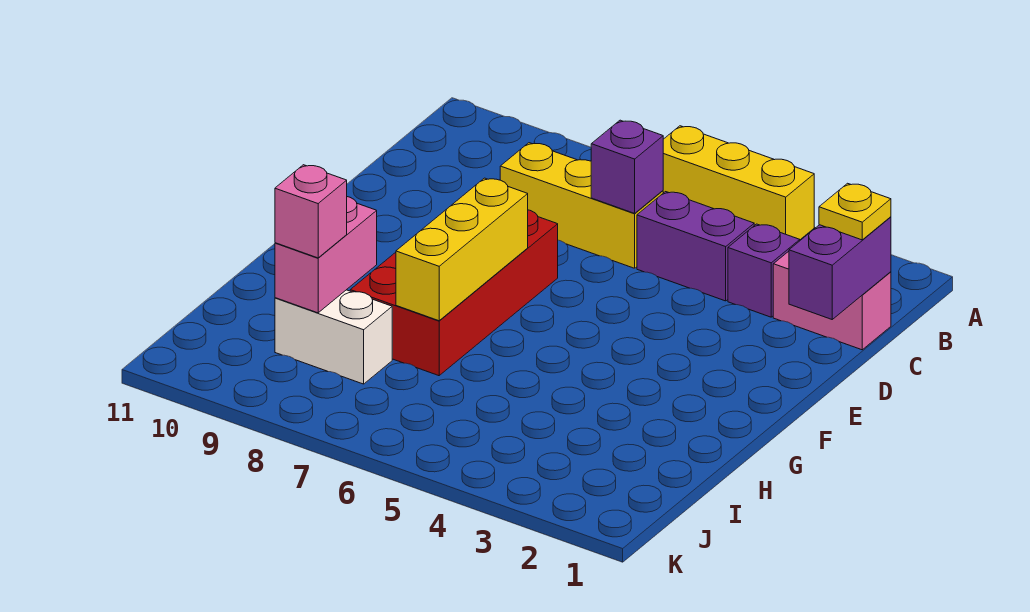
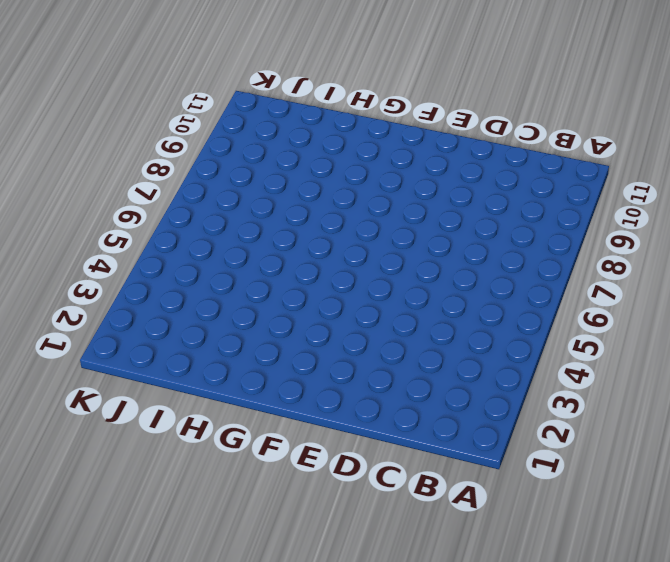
none -> yellow 1x3 brick [663,126,814,240]
none -> pink 1x2 brick [773,251,891,350]
none -> purple 1x1 brick [728,224,800,317]

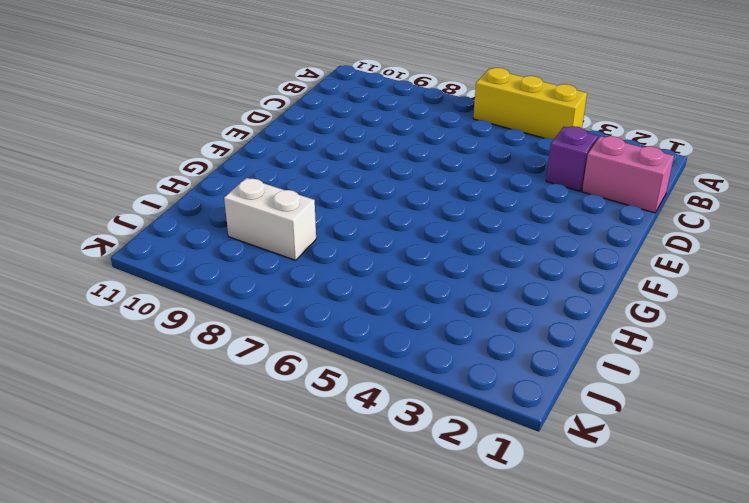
none -> purple 1x2 brick [637,192,754,301]
none -> yellow 1x3 brick [500,143,663,268]
none -> red 2x4 brick [350,210,558,376]

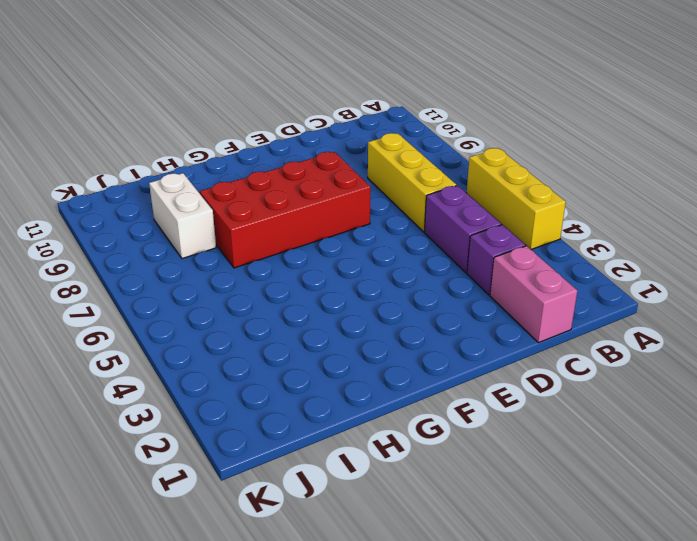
none -> purple 1x2 brick [789,217,891,319]
none -> purple 1x1 brick [591,120,663,213]
none -> yellow 1x3 brick [396,178,528,321]

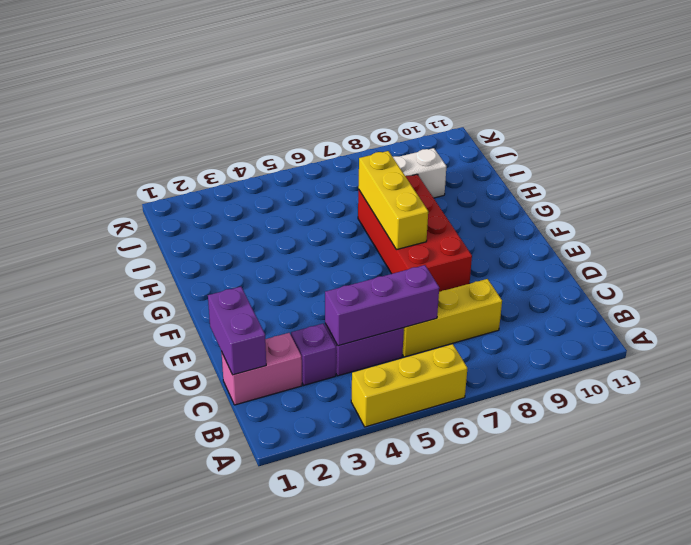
purple 1x3 brick [325,265,439,346] -> purple 1x1 brick [591,120,663,213]
none -> pink 1x2 brick [275,197,377,313]
none -> yellow 1x1 plate [819,183,891,240]
none -> pink 1x1 brick [275,165,347,258]

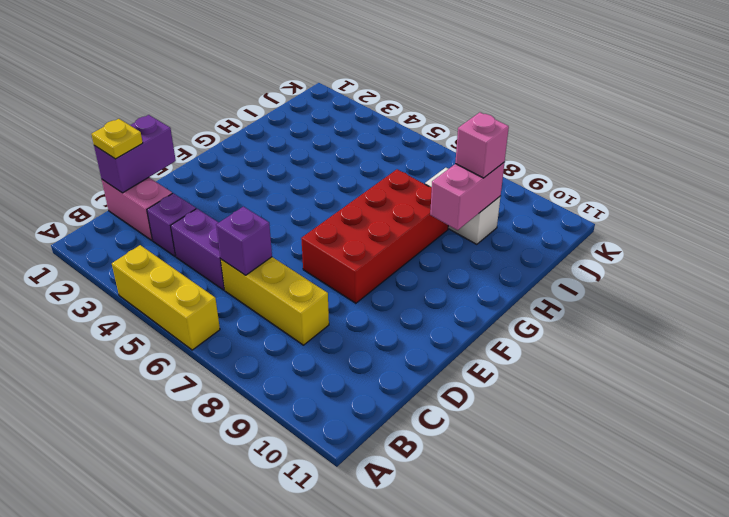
none -> yellow 1x3 brick [396,178,528,321]

